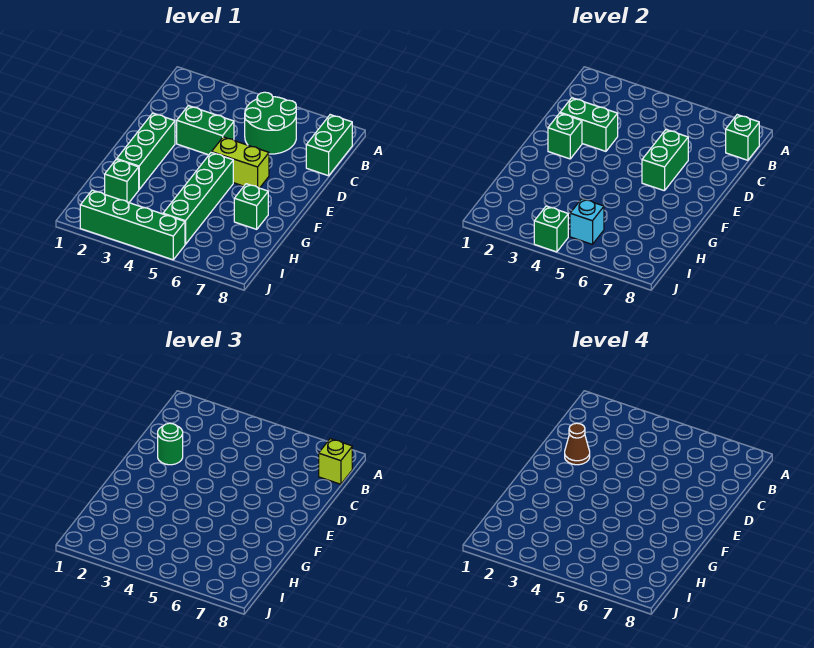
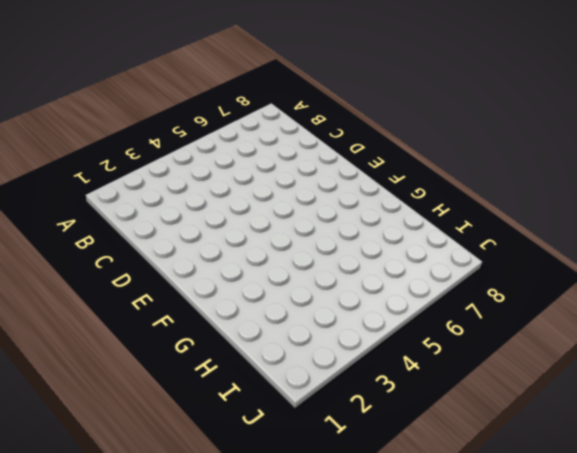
none -> green 2x2 round brick [245,92,296,154]
none -> green 1x2 brick [306,115,352,176]
none -> green 1x2 brick [177,106,234,155]

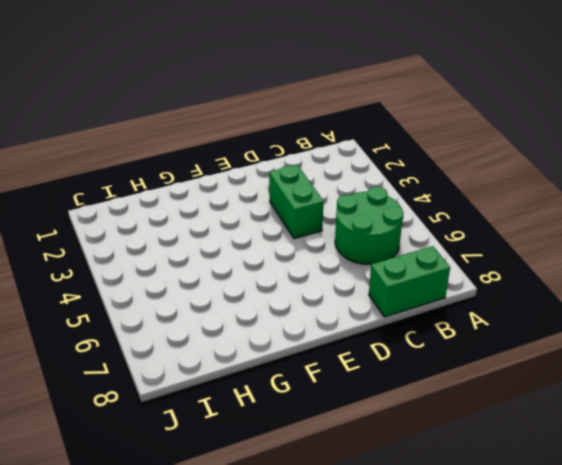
none -> green 1x3 brick [117,113,175,189]
none -> lime 1x2 brick [212,137,269,188]
none -> green 1x4 brick [163,152,233,244]

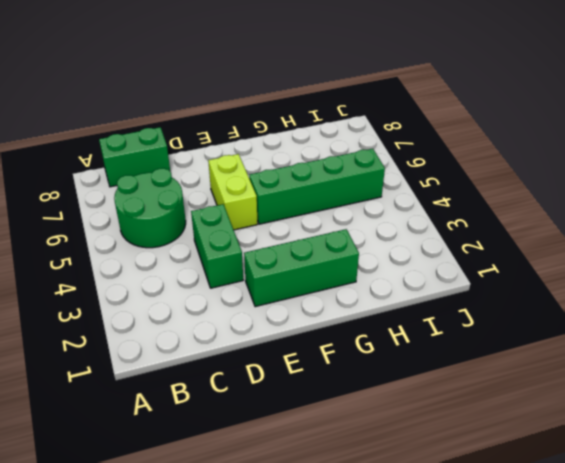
none -> green 1x1 brick [234,184,268,229]
none -> green 1x1 brick [105,159,139,202]
none -> green 1x4 brick [80,190,185,260]

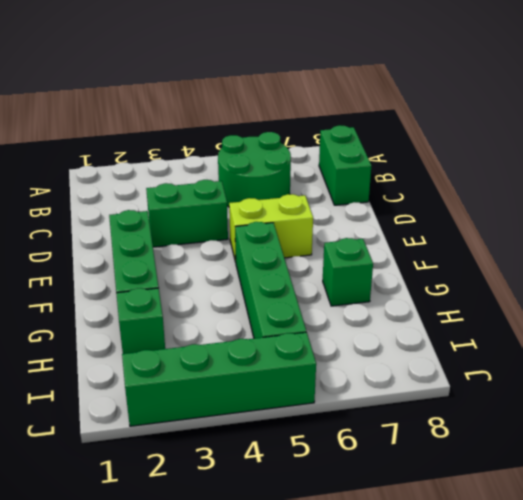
none -> green 1x1 brick [726,115,759,160]
none -> green 1x2 brick [560,98,618,151]
none -> green 1x2 brick [642,130,688,191]

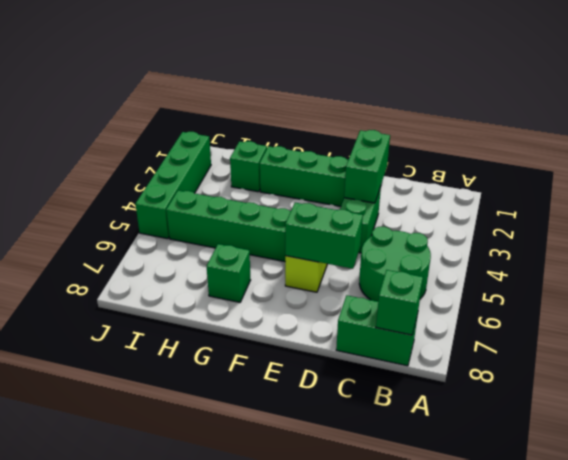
none -> green 1x1 brick [548,113,582,159]
none -> cyan 1x1 brick [570,199,604,244]
none -> green 1x1 brick [534,206,568,252]

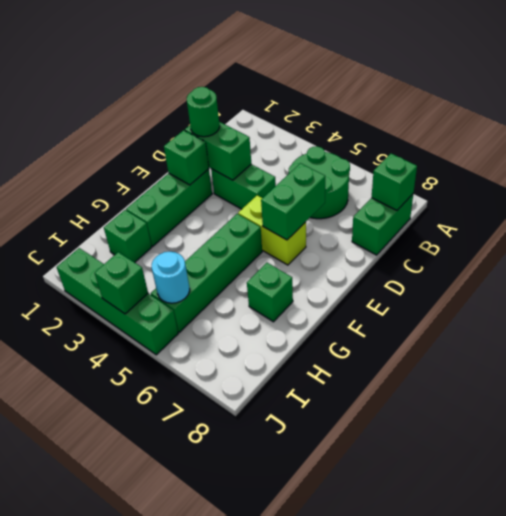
cyan 1x1 round brick [152,252,190,303] -> cyan 1x1 brick [570,199,604,244]
none -> lime 1x1 brick [319,439,352,484]
none -> brown 1x1 cone [565,423,590,465]

